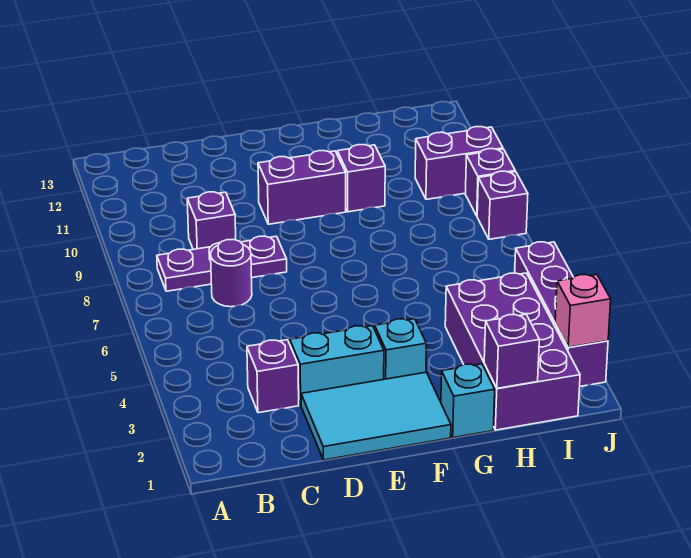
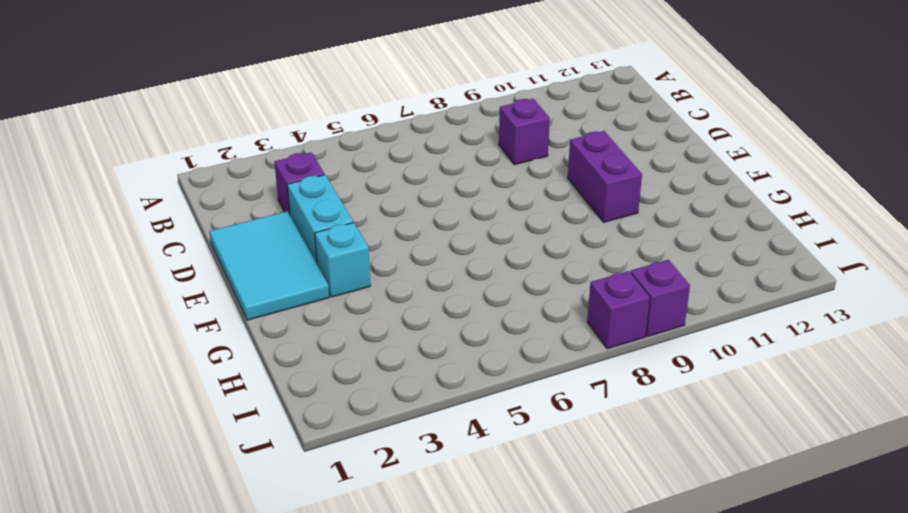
none -> purple 1x3 plate [157,236,287,291]
none -> purple 1x1 round brick [211,240,252,307]
none -> cyan 1x1 brick [441,364,495,438]

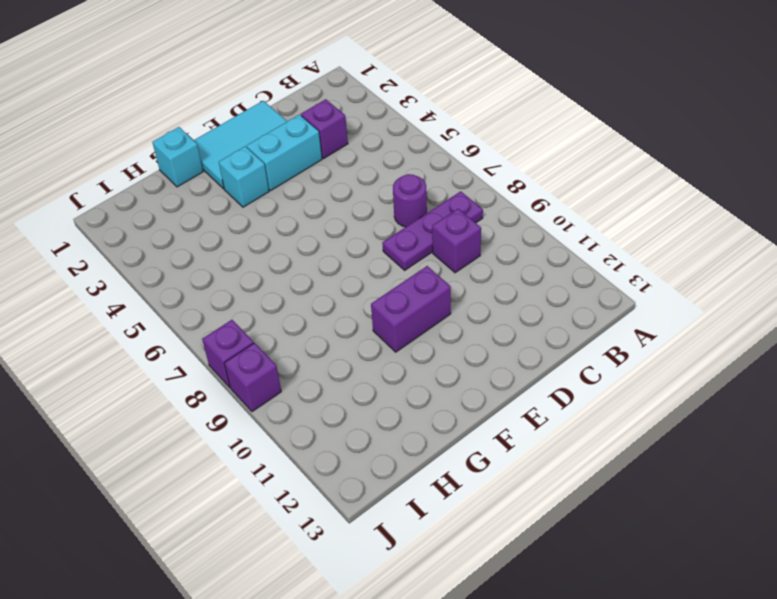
none -> purple 1x1 brick [337,145,385,212]
none -> purple 2x4 brick [445,273,580,430]
none -> purple 1x2 brick [415,127,503,199]

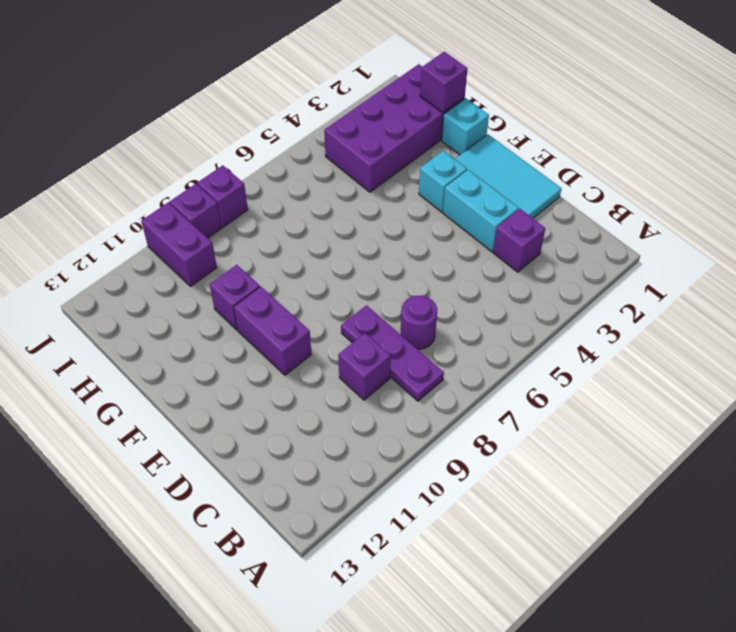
none -> purple 1x4 brick [515,242,608,386]
none -> pink 1x1 brick [555,275,611,347]

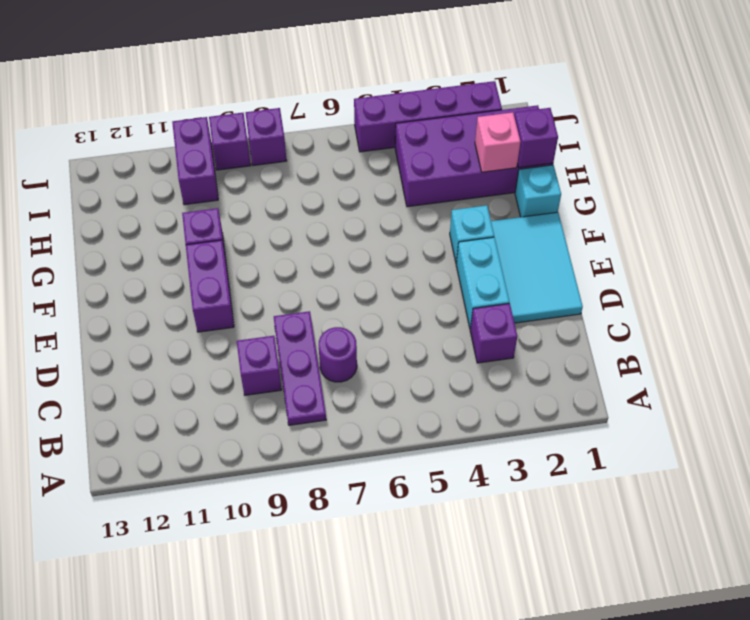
pink 1x1 brick [475,112,520,172] -> pink 1x1 brick moved to [555,275,611,347]

